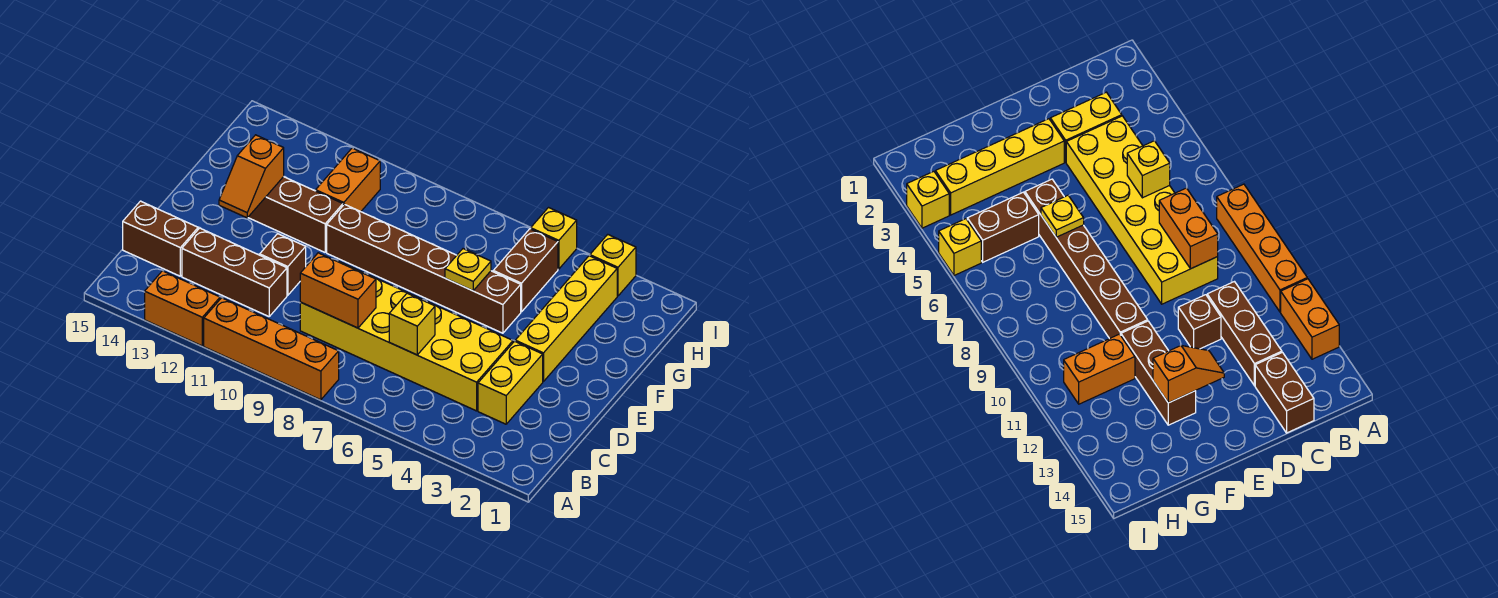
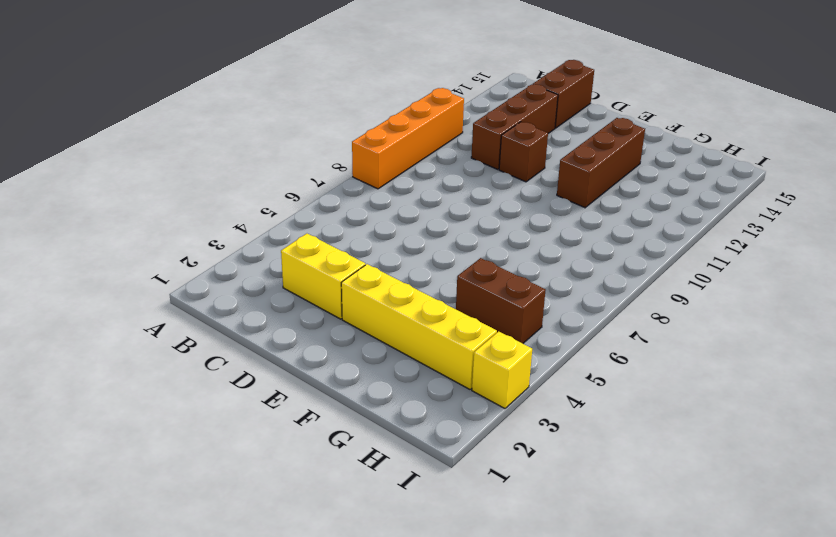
none -> orange 1x2 brick [145,271,220,346]
none -> yellow 2x6 brick [300,261,513,411]
none -> brown 1x6 brick [327,204,521,333]

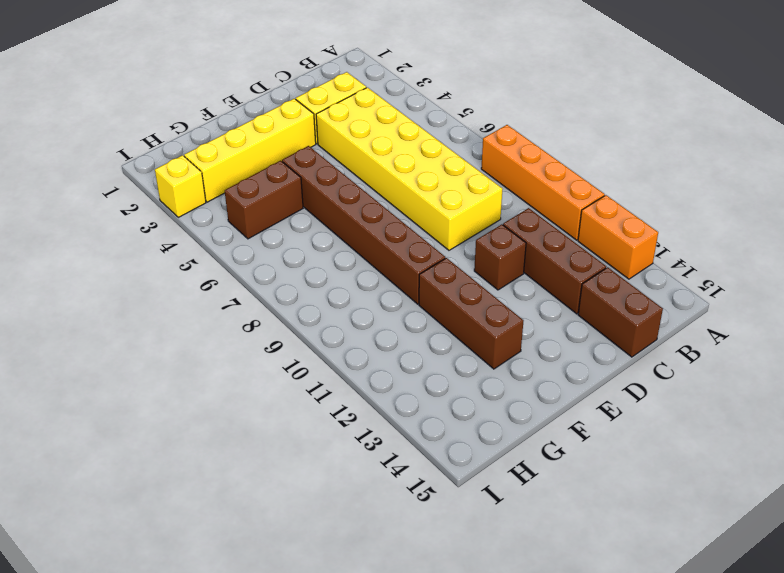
none -> orange 1x2 brick [316,148,380,212]
none -> yellow 1x1 brick [531,208,577,269]
none -> yellow 1x1 brick [389,293,435,355]

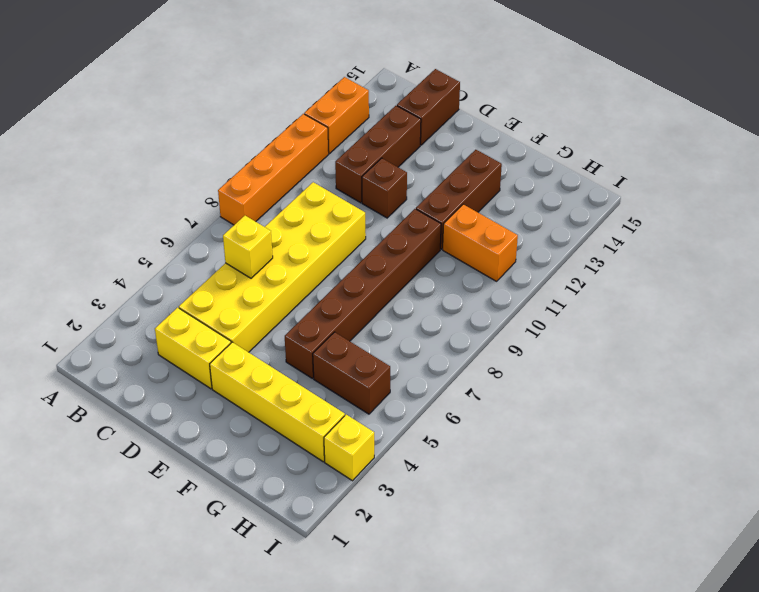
none -> yellow 1x1 brick [531,208,577,269]
none -> orange 1x2 brick [300,253,376,328]
none -> orange 1x2 slope [219,135,284,218]

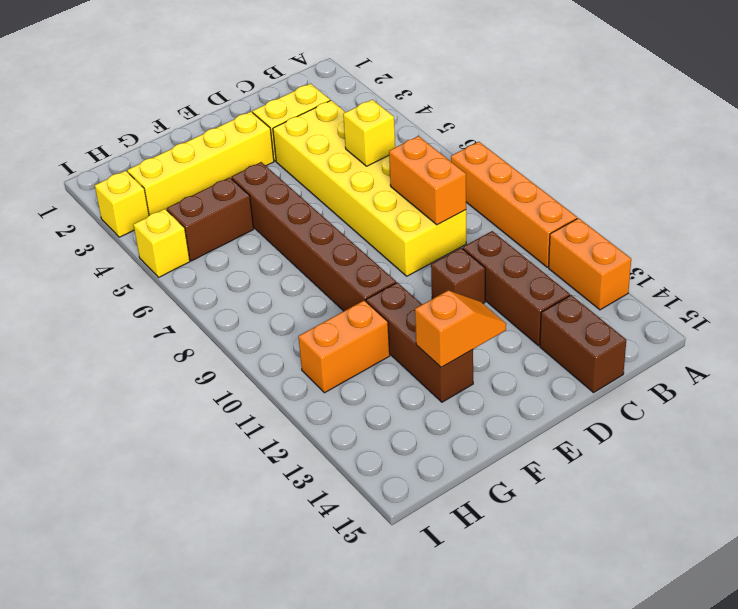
none -> yellow 1x1 plate [445,249,491,291]

